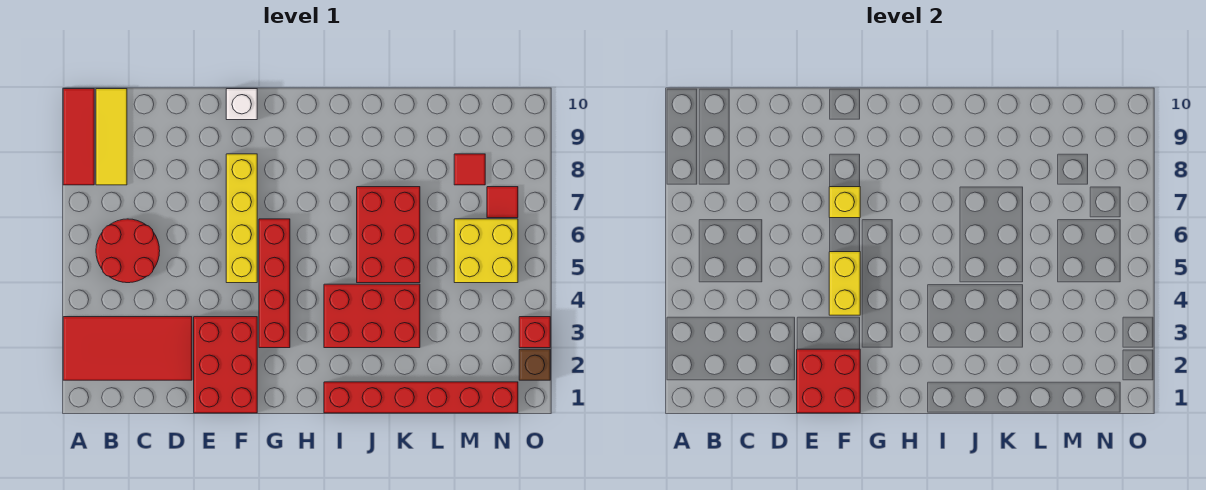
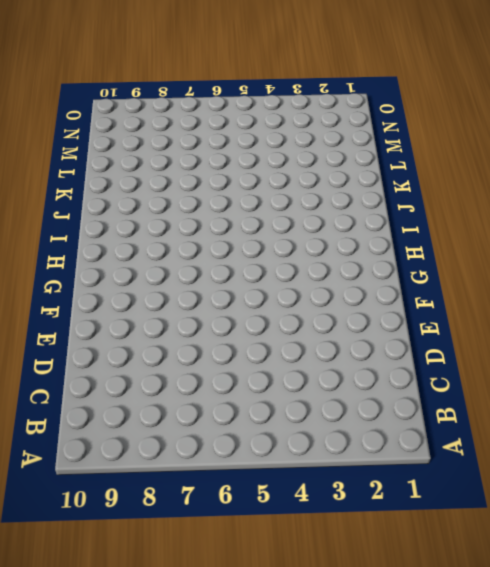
none -> red 2x4 tile [63,317,192,380]
none -> red 1x3 tile [63,89,94,185]
none -> red 2x2 round brick [96,219,160,283]

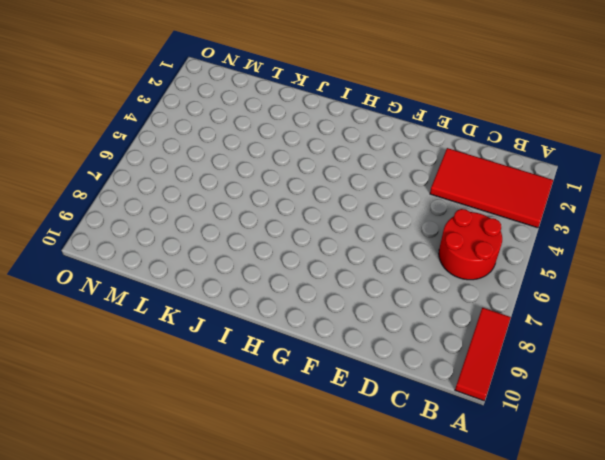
none -> yellow 1x3 tile [96,89,127,185]
none -> red 2x3 brick [194,317,257,413]
none -> yellow 1x4 brick [226,154,257,283]

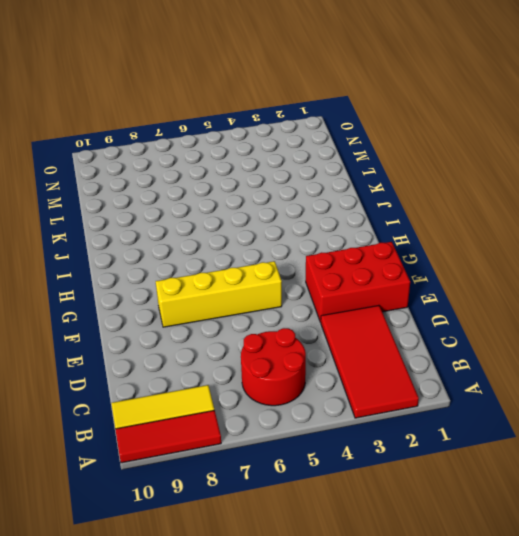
none -> white 1x1 brick [226,89,257,120]
none -> red 1x4 brick [259,219,290,348]
none -> red 1x6 brick [324,382,518,413]

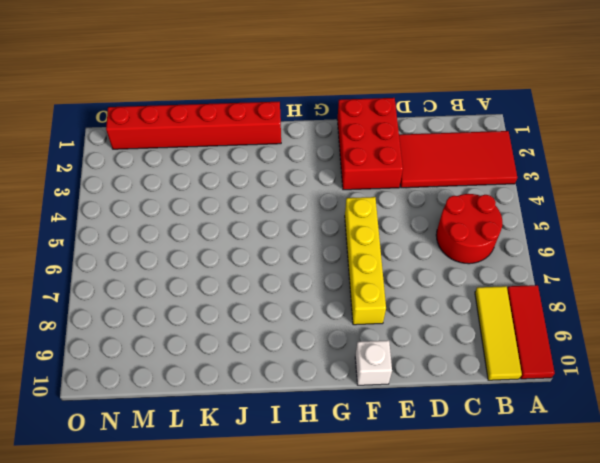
none -> red 1x4 brick [259,219,290,348]
none -> red 2x3 brick [324,284,420,348]
none -> red 2x3 brick [357,187,420,283]

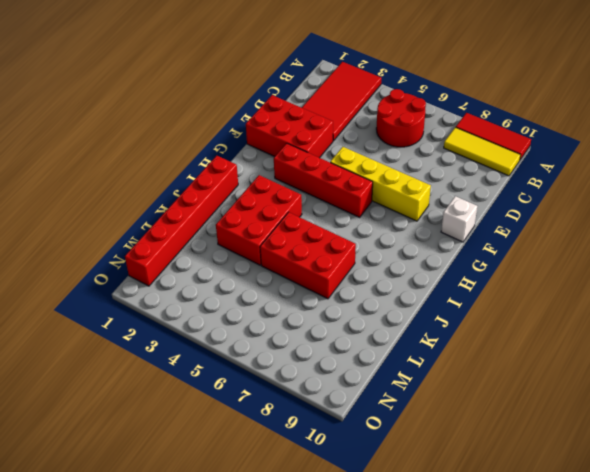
none -> yellow 2x2 brick [454,219,518,283]
none -> red 1x1 tile [454,154,485,185]
none -> red 1x1 tile [487,187,518,218]

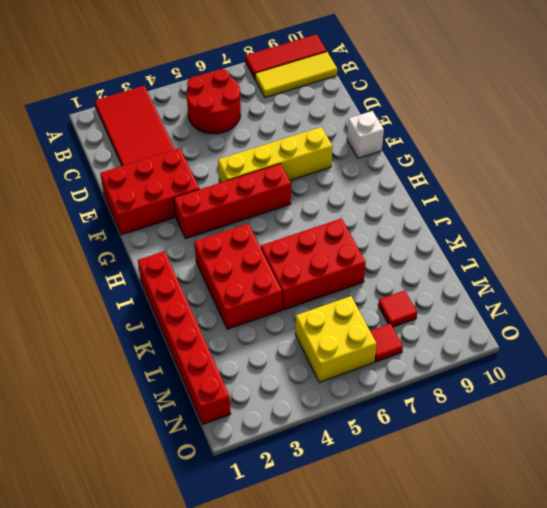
none -> brown 1x1 brick [519,349,550,380]
none -> red 1x1 brick [519,317,550,348]
none -> red 2x2 brick [797,349,860,413]

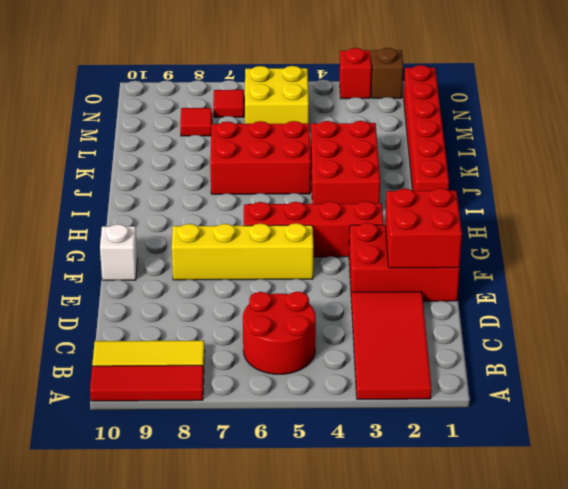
none -> yellow 1x2 brick [829,252,860,315]
none -> yellow 1x1 brick [829,187,860,218]

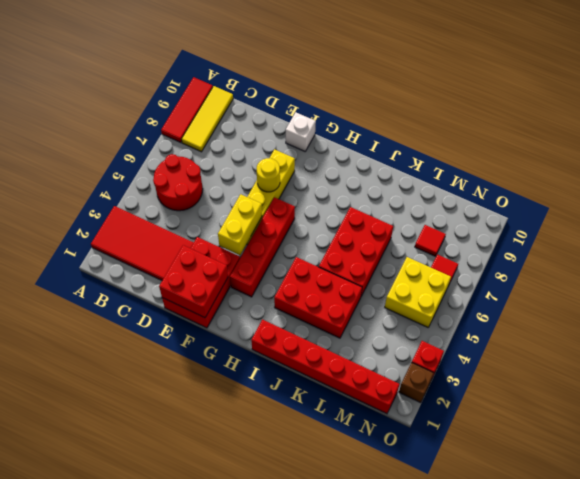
yellow 1x1 round brick [257,158,280,192] -> yellow 1x1 brick [829,187,860,218]

